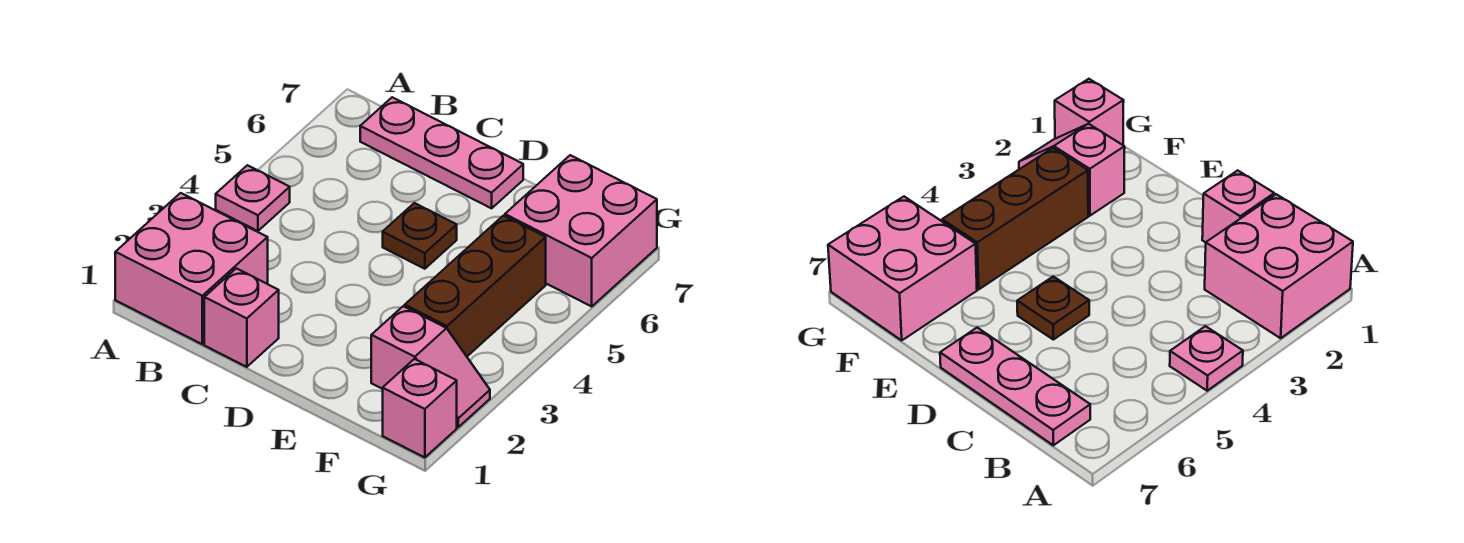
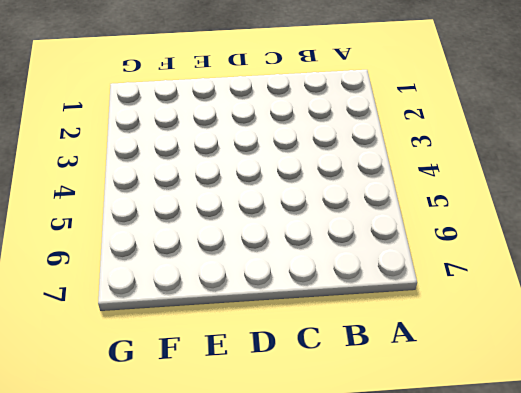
none -> pink 2x2 brick [115,193,268,344]
none -> pink 1x1 plate [216,165,290,231]

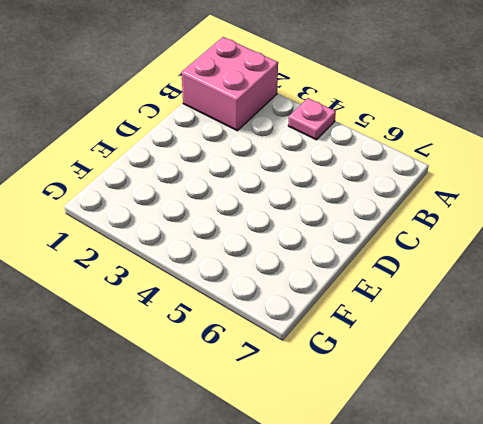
none -> pink 1x3 plate [360,97,523,208]
none -> pink 1x1 brick [204,268,279,367]

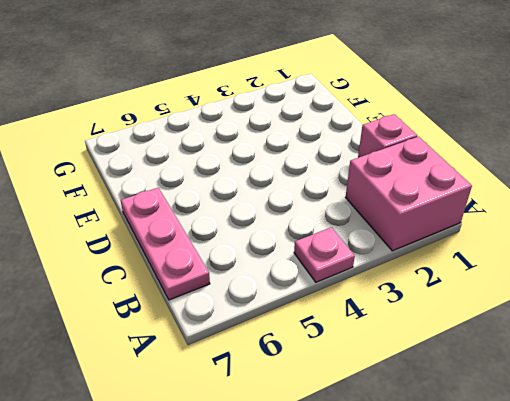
none -> brown 1x1 plate [383,203,457,269]
none -> pink 1x2 slope [371,306,490,427]

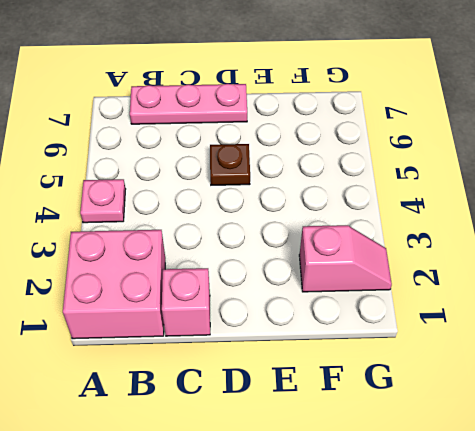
none -> brown 1x3 brick [405,216,546,356]
none -> pink 2x2 brick [505,155,657,306]

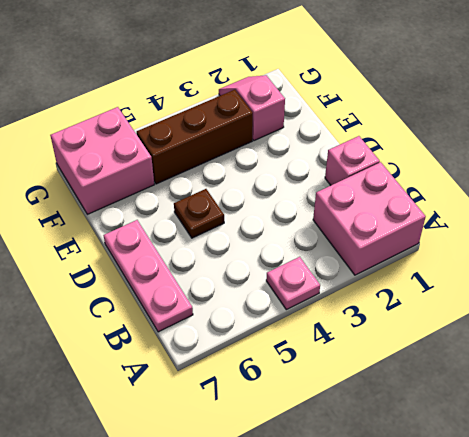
none -> pink 1x1 brick [383,359,457,458]

